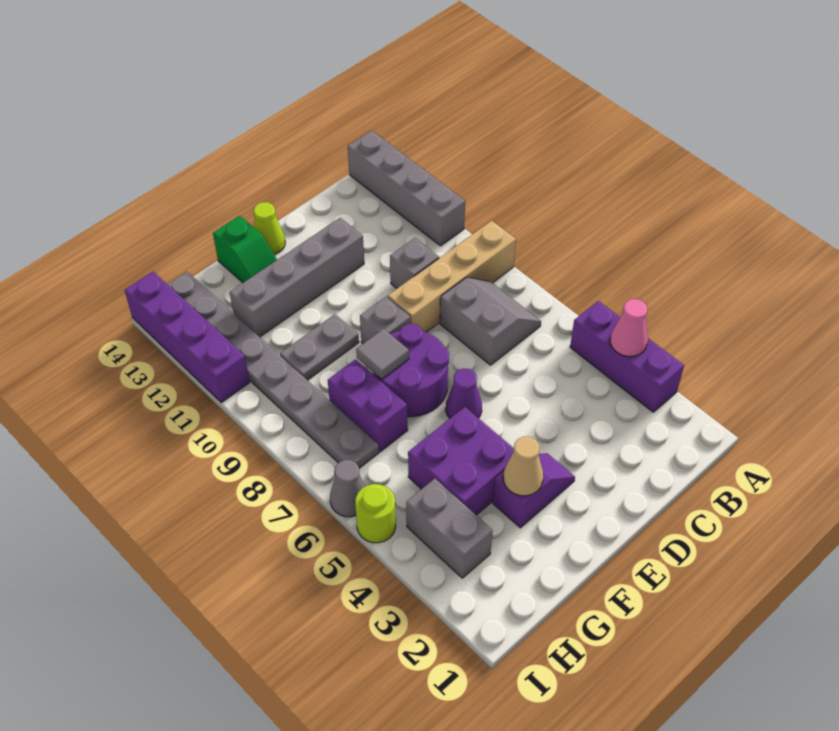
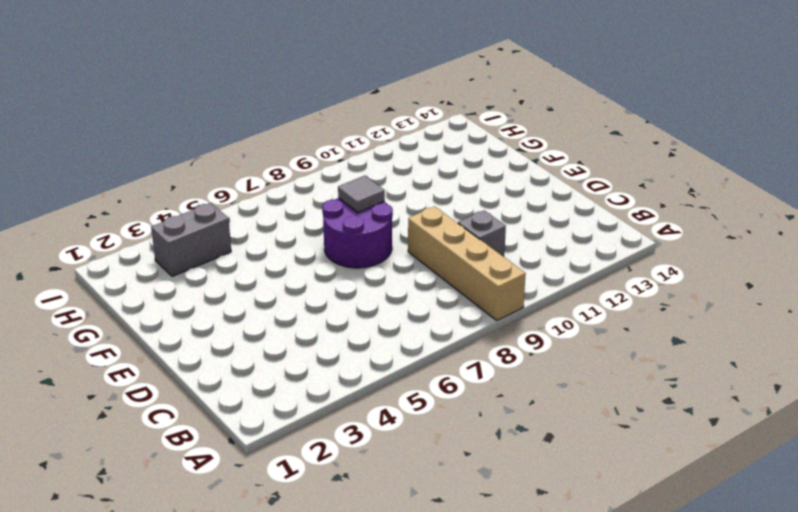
none -> purple 1x3 brick [570,301,684,412]
none -> grey 1x4 brick [348,130,465,246]
none -> grey 2x2 slope [440,277,541,365]

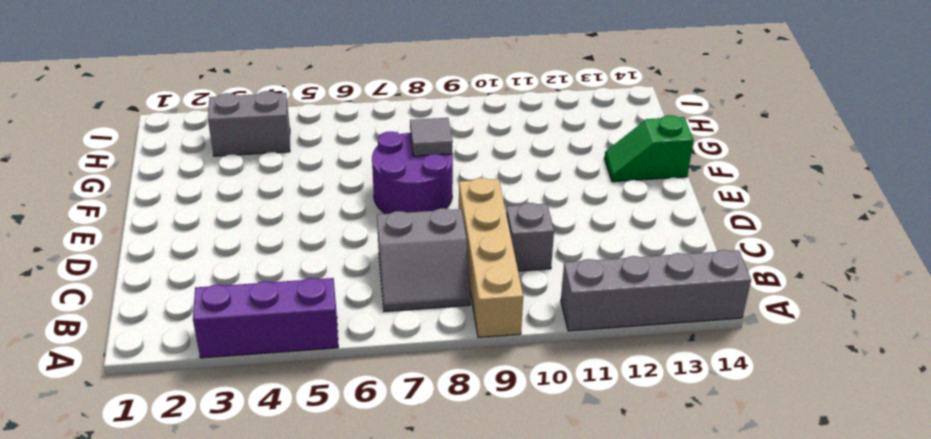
none -> grey 1x4 brick [230,218,364,337]
none -> purple 1x2 slope [493,453,575,528]
none -> purple 1x1 cone [446,369,482,418]

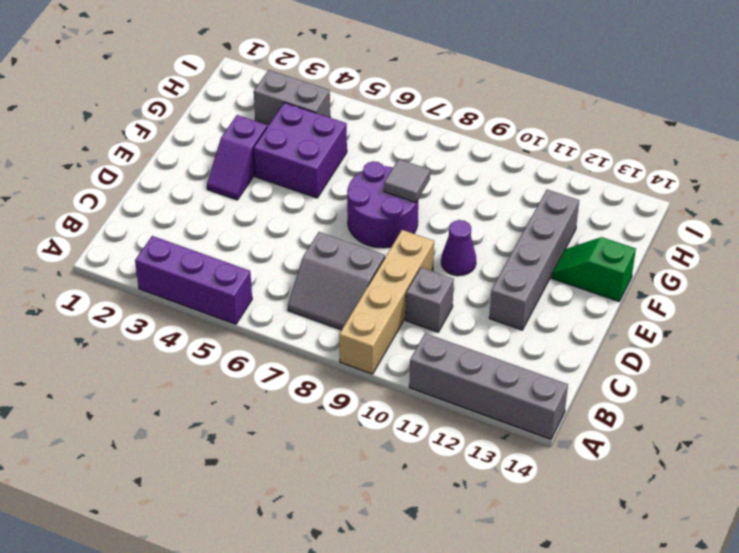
purple 1x1 cone [441,220,476,276] -> purple 1x1 cone moved to [446,369,482,418]
none -> grey 1x1 brick [360,296,411,344]
none -> lime 1x1 cone [254,202,285,255]
none -> grey 1x2 plate [280,314,359,380]

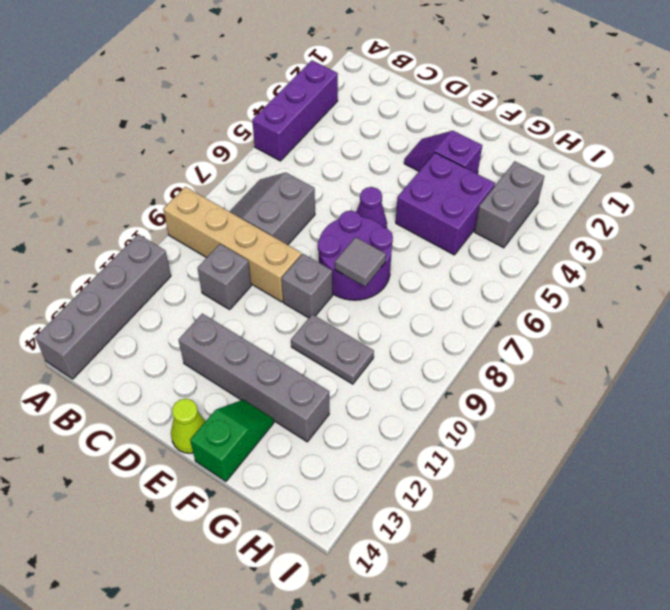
none -> purple 1x2 brick [328,359,408,452]
none -> grey 1x8 plate [167,271,379,468]
none -> lime 1x1 round brick [355,484,396,543]

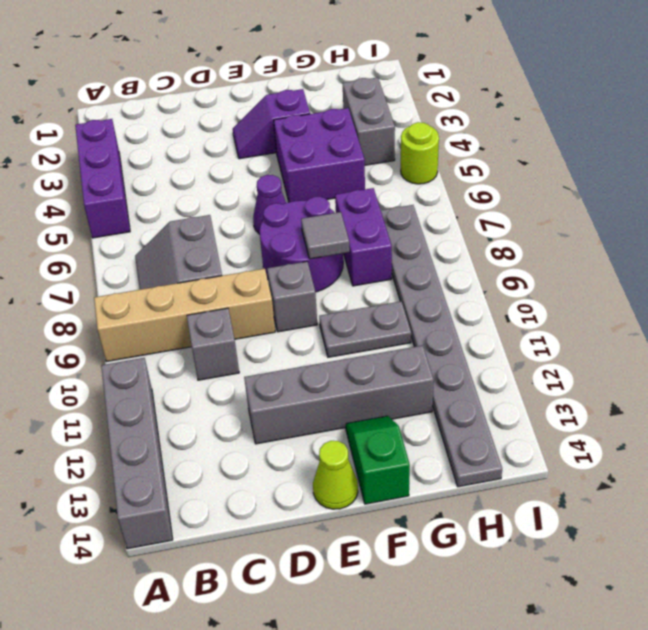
none -> grey 1x1 cone [330,460,365,517]
none -> purple 1x4 brick [125,272,250,403]
none -> pink 1x1 cone [610,299,648,357]

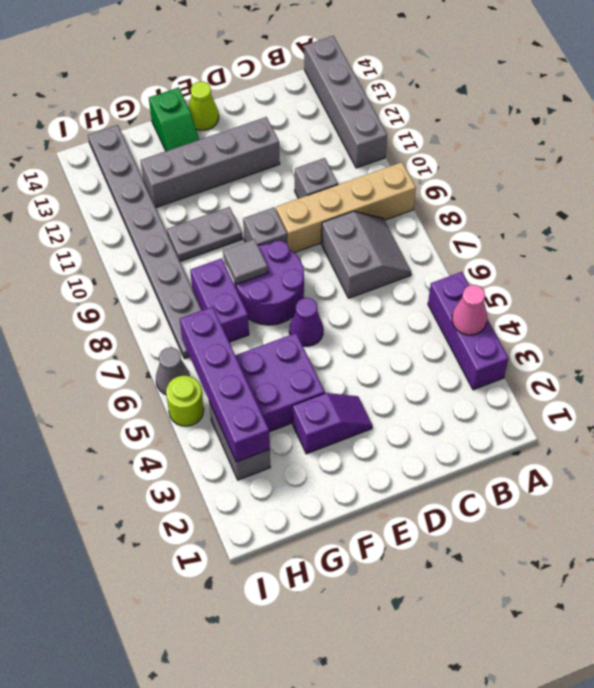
purple 1x4 brick [180,307,270,462] -> purple 1x4 brick moved to [125,272,250,403]
none -> tan 1x1 cone [503,437,543,496]

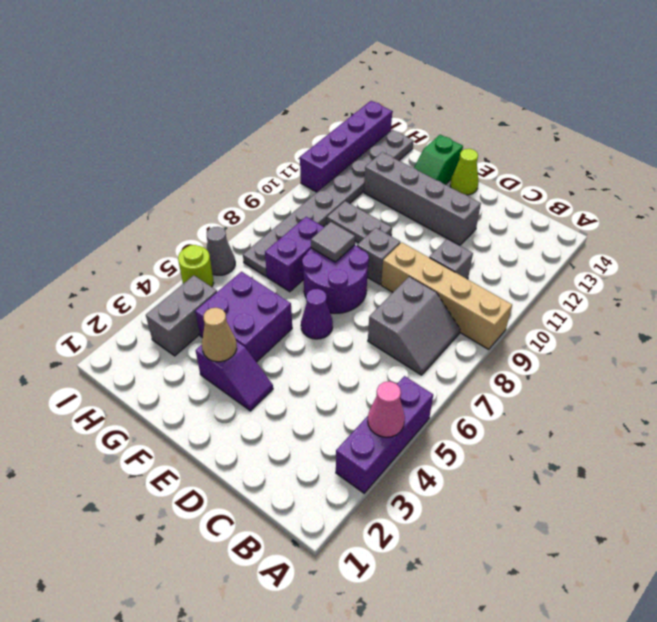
none -> grey 1x4 brick [348,130,465,246]

